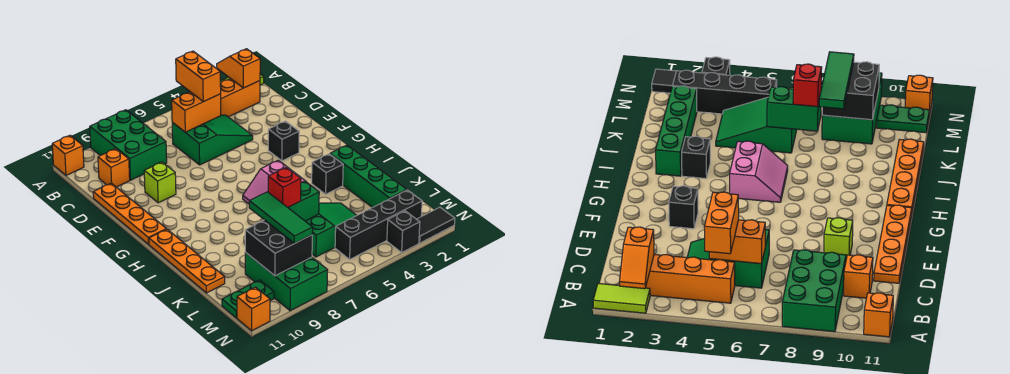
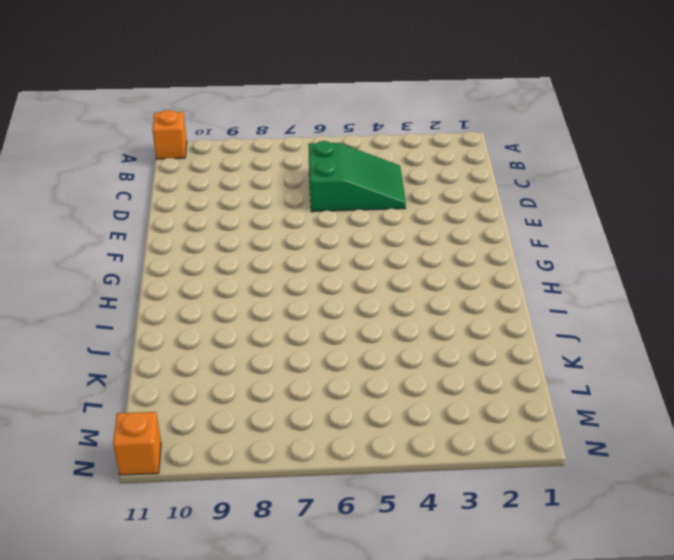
none -> lime 1x2 tile [593,284,650,313]
none -> green 2x3 brick [90,110,167,180]
none -> orange 1x4 brick [220,78,260,117]

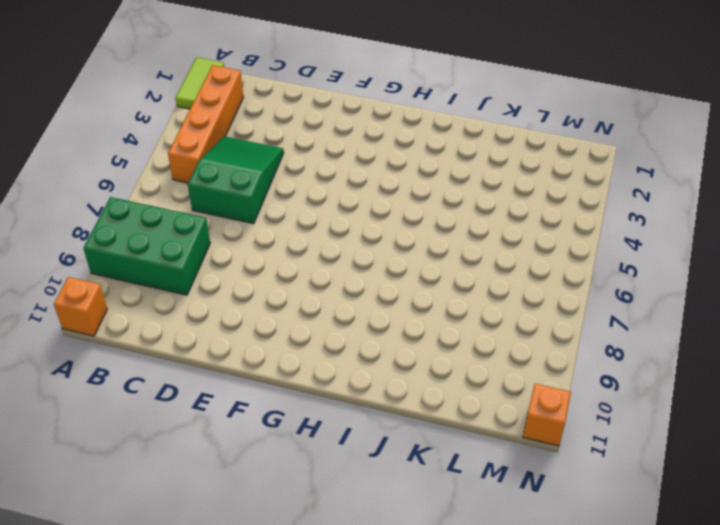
none -> orange 1x1 brick [98,149,130,187]
none -> orange 1x4 plate [93,183,166,244]
none -> lime 1x1 brick [144,162,176,203]

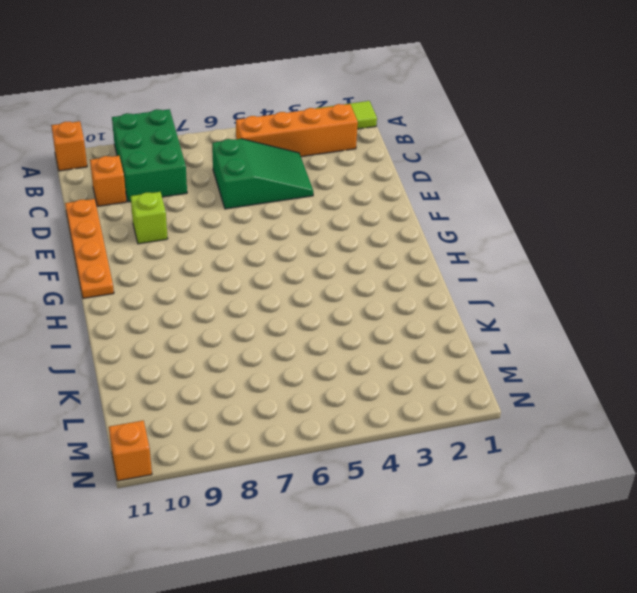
none -> black 1x1 brick [268,121,299,161]
none -> pink 2x2 slope [243,160,305,204]
none -> orange 1x4 plate [149,229,225,293]

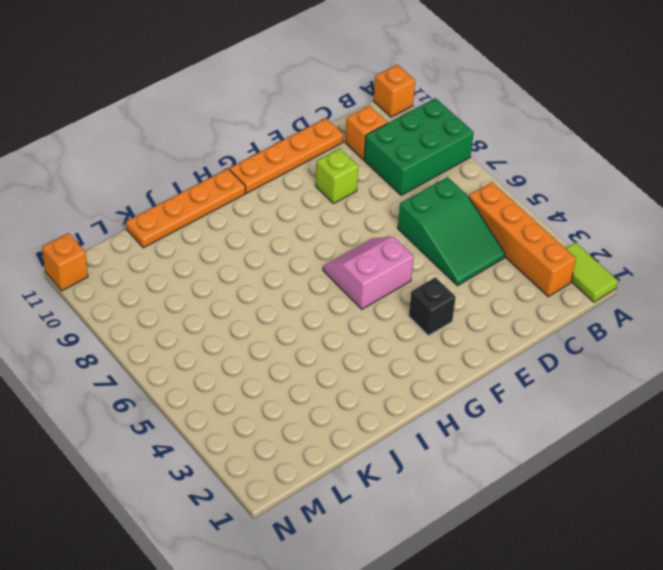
pink 2x2 slope [323,237,414,309] -> pink 2x2 slope moved to [243,160,305,204]
none -> green 1x4 brick [330,145,407,208]
none -> black 1x1 brick [312,154,343,194]
none -> green 2x3 slope [306,203,357,257]

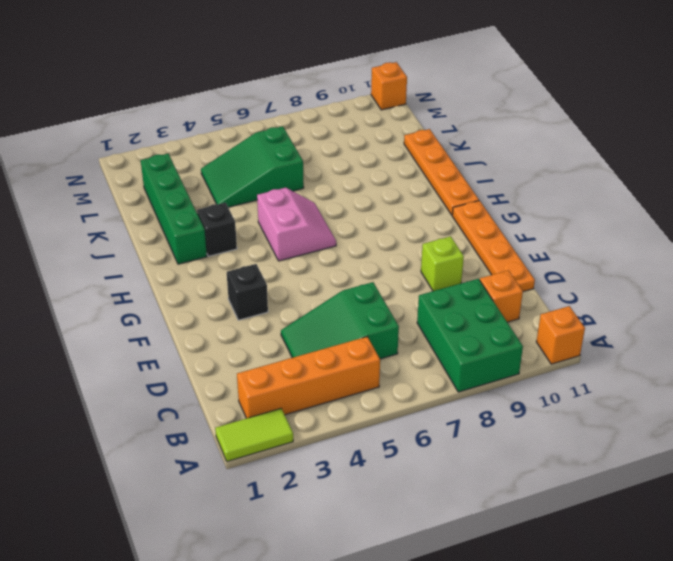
none -> green 2x3 brick [245,252,328,311]
none -> black 1x4 brick [335,190,422,259]
none -> green 1x2 plate [222,280,274,318]

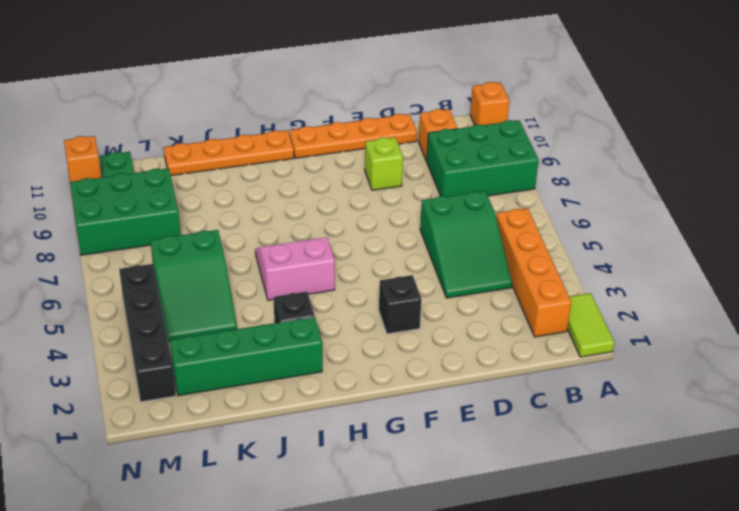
none -> black 1x2 tile [417,207,455,243]
none -> black 1x1 brick [387,211,420,252]
none -> orange 1x2 slope [217,49,260,88]

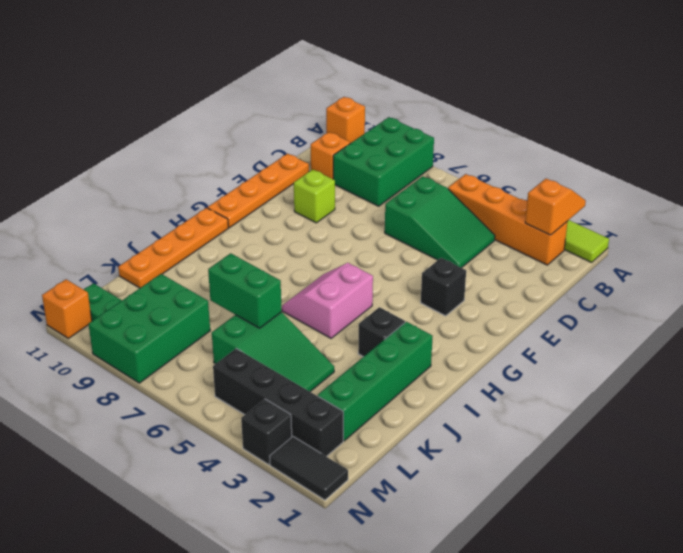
none -> orange 1x2 brick [172,92,221,132]
none -> black 2x2 brick [245,220,312,276]
none -> orange 1x2 brick [176,51,221,102]

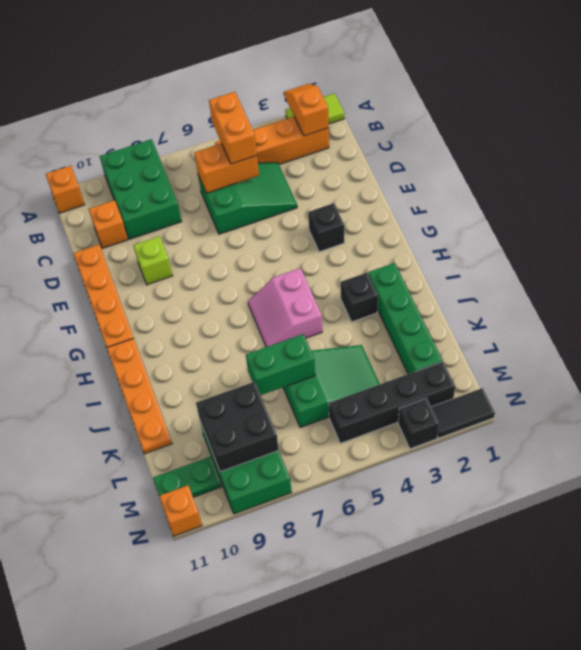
none -> red 1x1 brick [268,167,301,207]
none -> green 1x3 tile [249,192,313,243]

